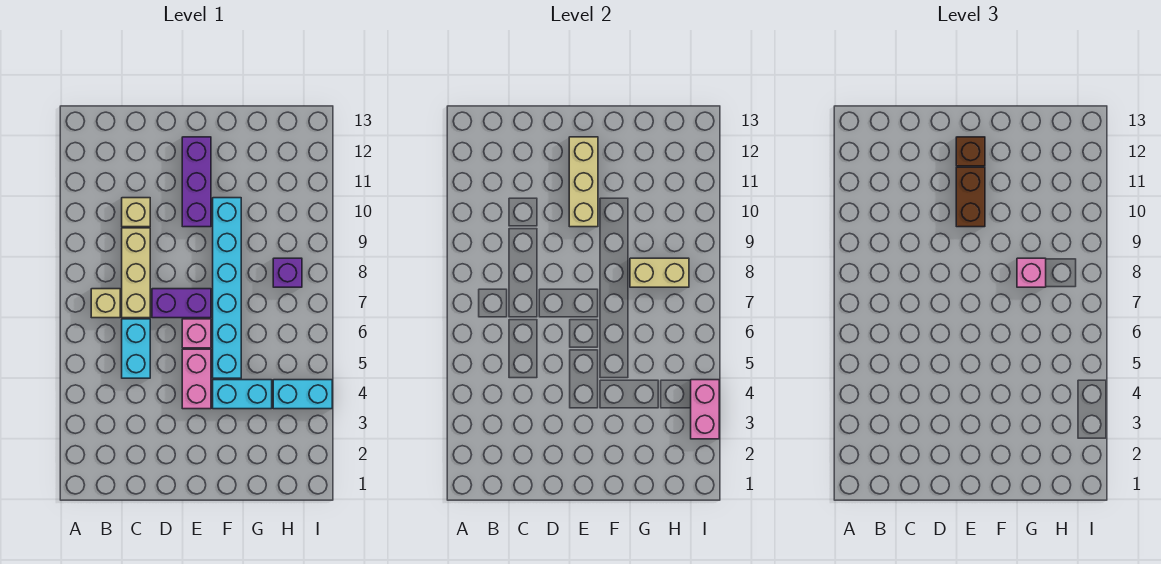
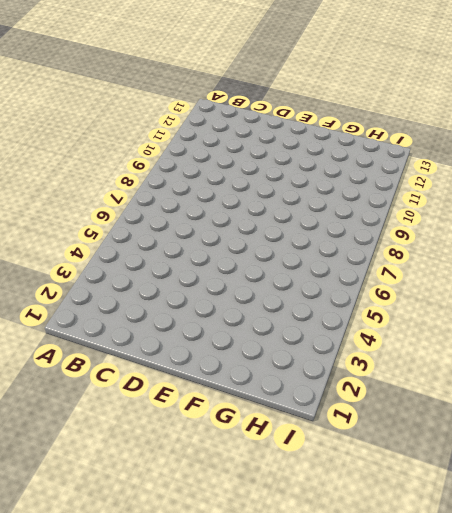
none -> tan 1x1 brick [91,289,120,318]
none -> cyan 1x2 brick [122,319,150,378]
none -> tan 1x3 brick [122,228,150,318]

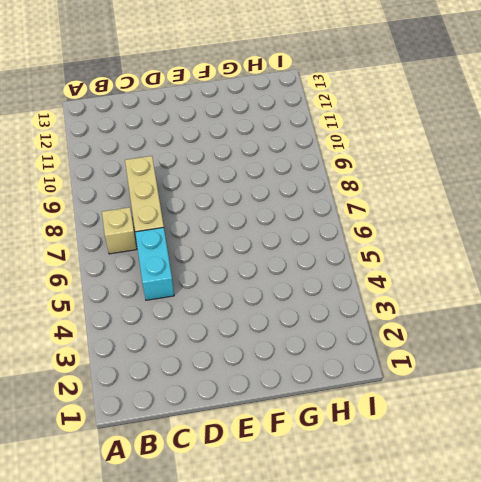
none -> tan 1x1 brick [122,198,150,227]
none -> purple 1x2 brick [152,289,211,318]
none -> pink 1x2 brick [182,349,211,409]

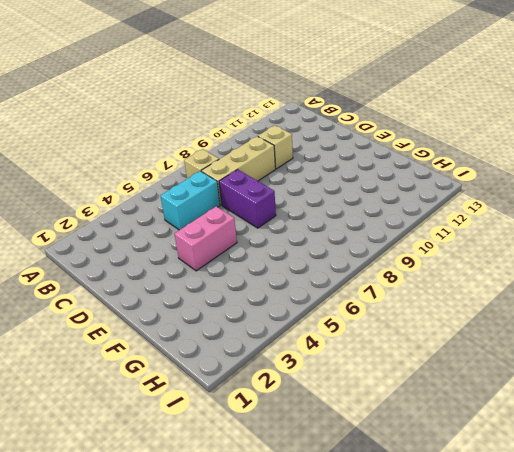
none -> pink 1x1 brick [182,319,211,348]
none -> purple 1x3 brick [182,137,211,227]
none -> cyan 1x2 brick [213,380,272,409]

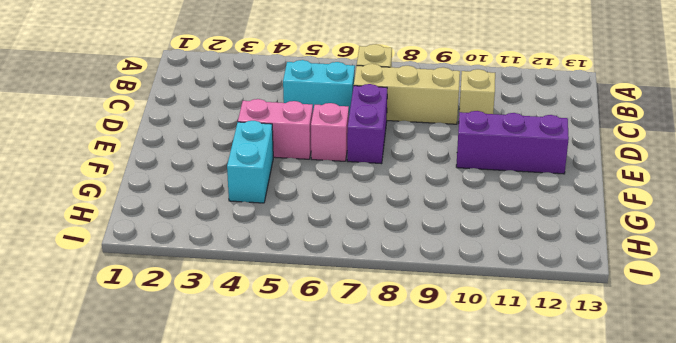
none -> cyan 1x6 brick [213,198,241,378]
none -> cyan 1x2 brick [273,380,332,409]
none -> purple 1x1 brick [273,258,302,287]

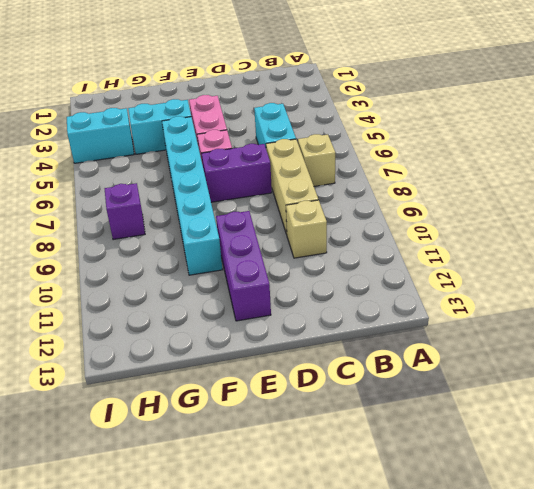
none -> tan 1x3 brick [569,137,598,227]
none -> tan 1x2 brick [630,258,689,287]
none -> pink 1x2 brick [691,380,719,439]

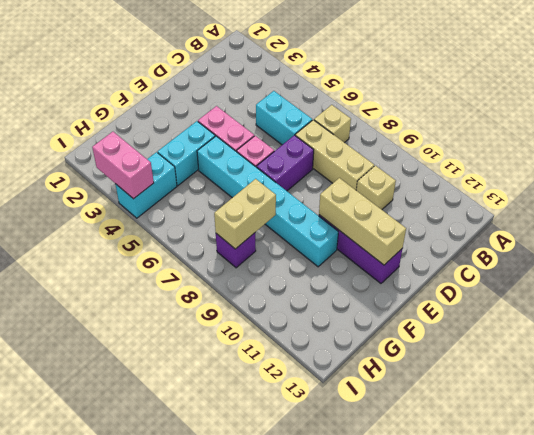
none -> brown 1x2 brick [956,167,985,227]
none -> brown 1x1 brick [956,137,985,166]
none -> pink 1x1 brick [1017,258,1046,287]

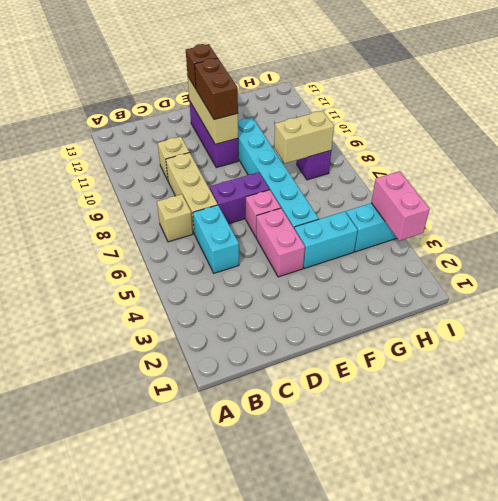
none -> pink 1x1 brick [1017,258,1046,287]

